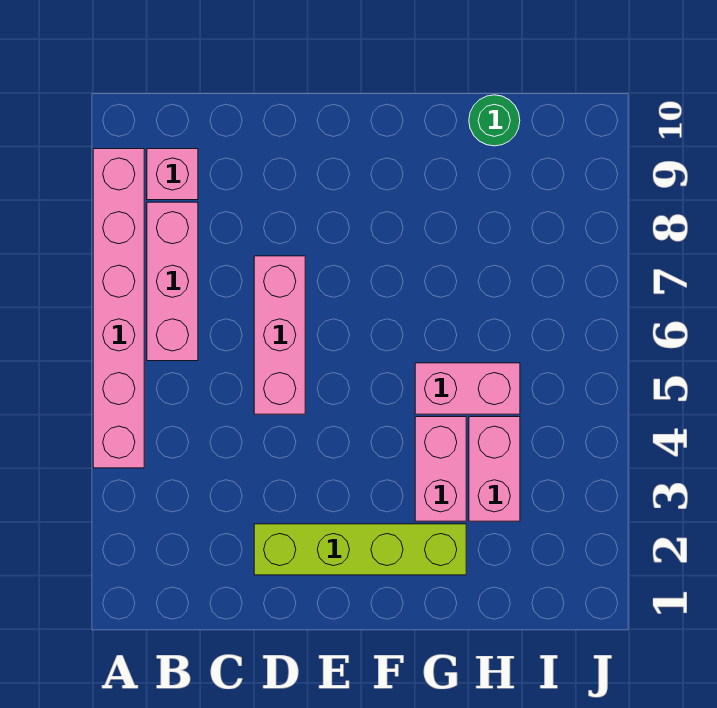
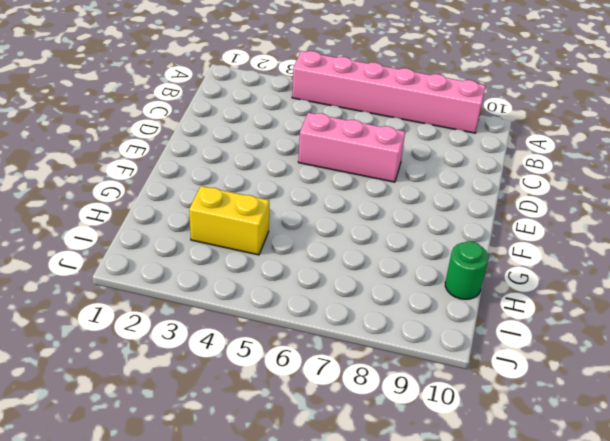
yellow 1x2 brick [189,186,269,255] -> pink 1x2 brick [469,417,520,521]
none -> pink 1x3 brick [147,202,198,361]
none -> pink 1x1 brick [147,149,198,200]

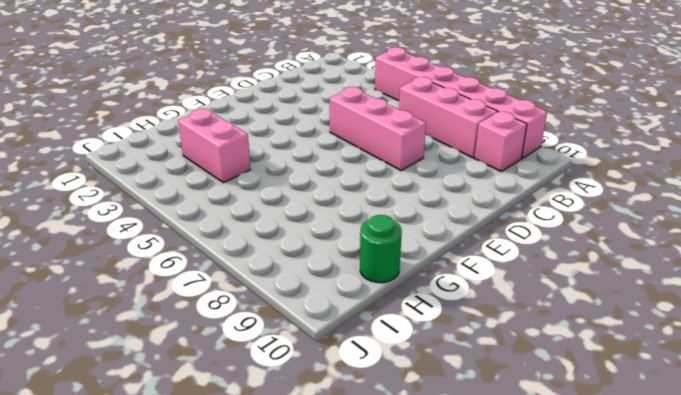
none -> lime 1x4 brick [254,524,466,575]
none -> pink 1x2 brick [415,417,466,521]

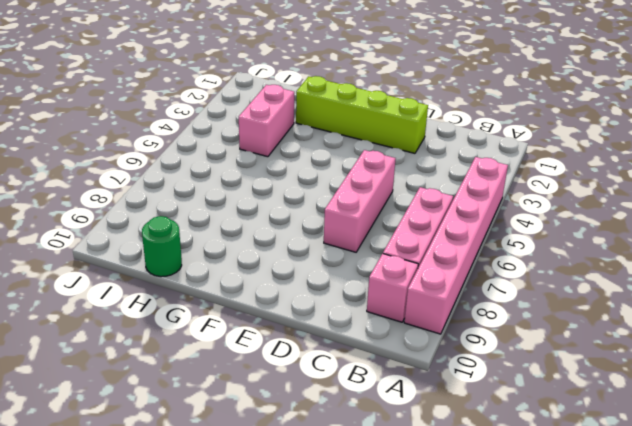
none -> pink 1x2 brick [415,417,466,521]
none -> pink 1x2 brick [415,363,520,414]

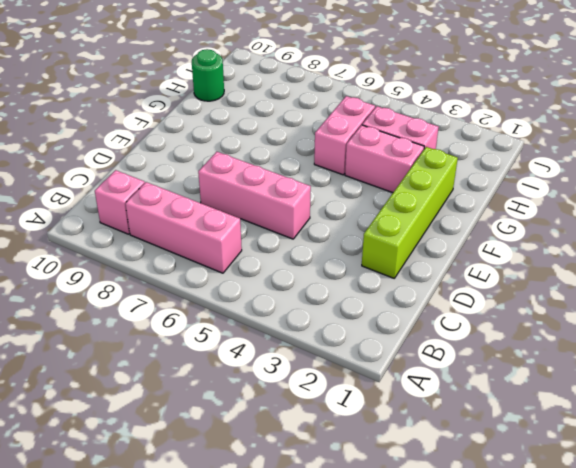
none -> pink 1x6 brick [93,149,144,468]

